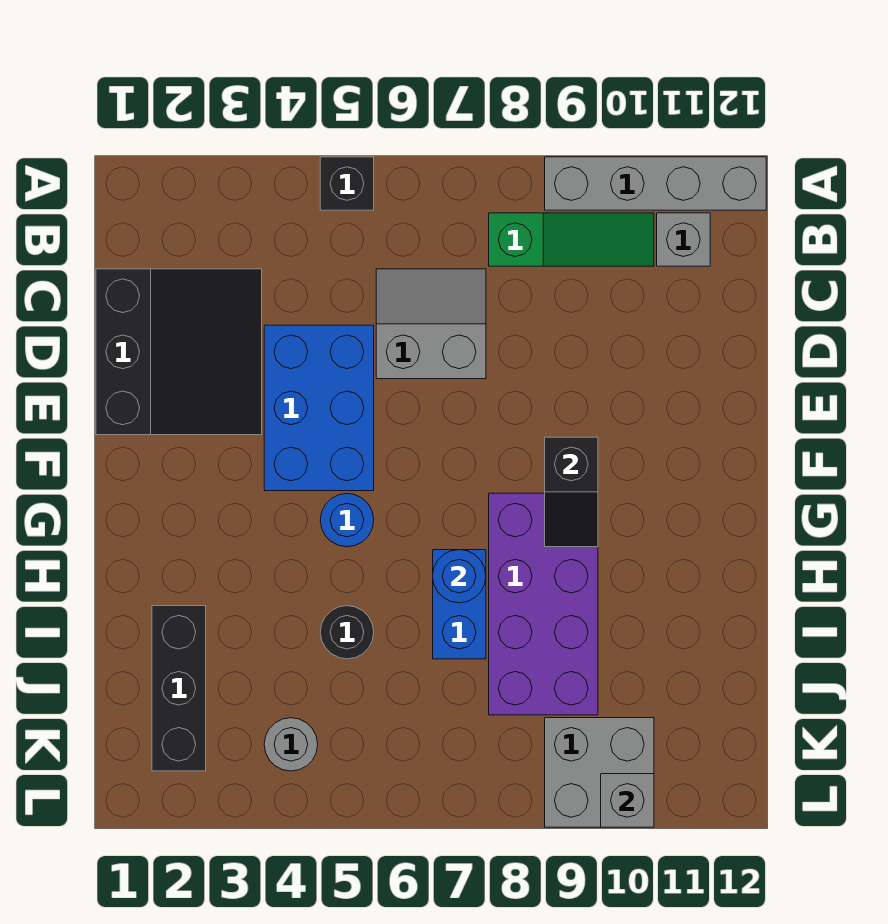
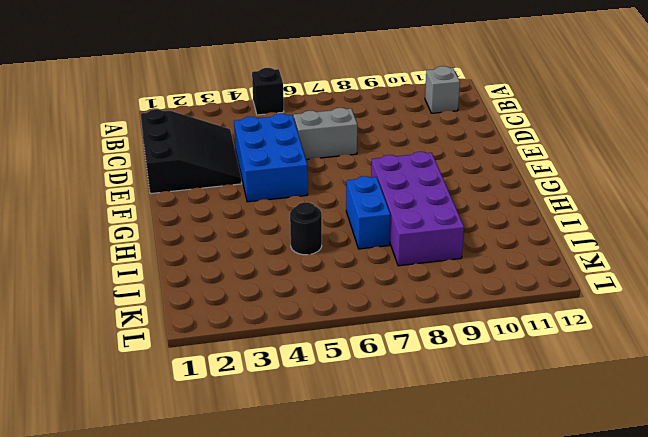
none -> grey 1x4 brick [545,157,766,210]
none -> green 1x3 slope [489,213,654,266]
none -> blue 1x1 round brick [320,494,374,547]

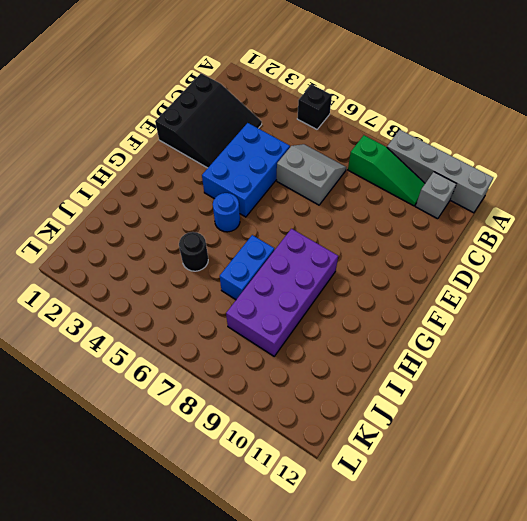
none -> black 1x3 brick [152,606,206,771]
none -> grey 1x1 round brick [264,718,318,771]
none -> grey 2x2 brick [545,718,654,827]

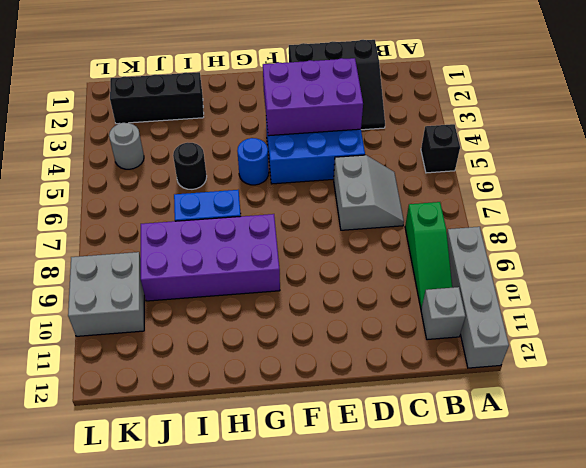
purple 2x3 brick [263,58,363,136] -> none
none -> black 1x2 slope [545,437,598,547]
none -> blue 1x1 round brick [433,550,486,603]
none -> grey 1x1 brick [601,774,654,827]

